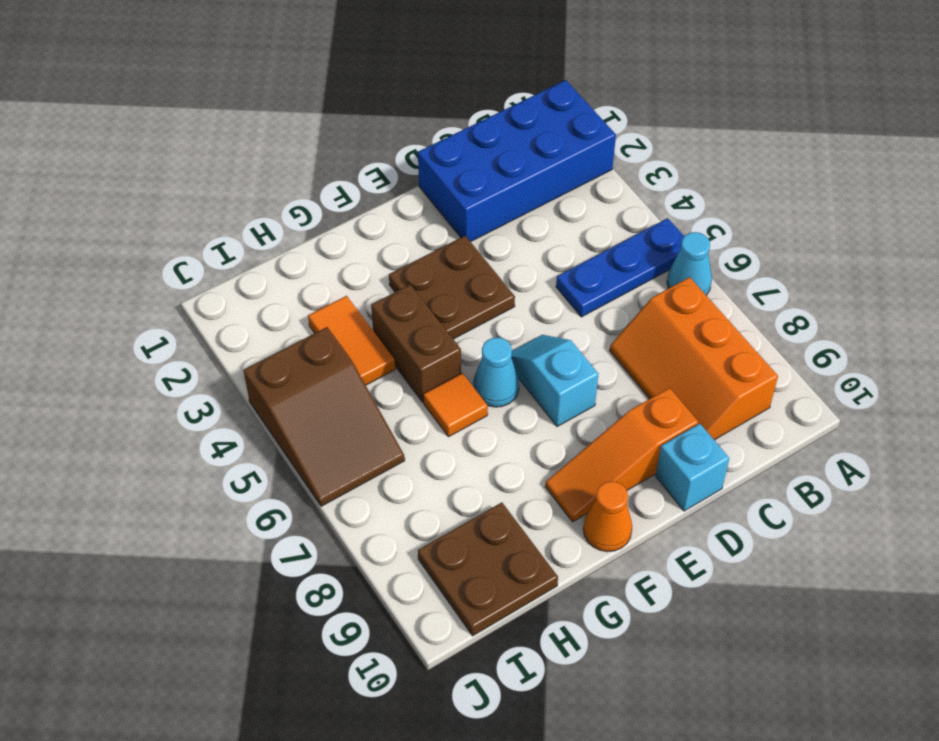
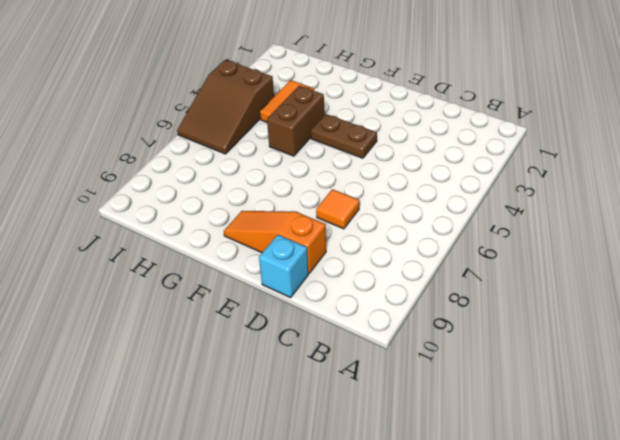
orange 1x1 tile [316,189,360,229] -> orange 1x1 tile moved to [423,373,488,437]
brown 1x2 plate [311,114,377,158] -> brown 2x2 plate [389,236,515,339]
none -> blue 2x4 brick [418,80,616,242]
none -> blue 1x3 plate [556,218,684,317]
none -> cyan 1x1 cone [667,232,712,295]

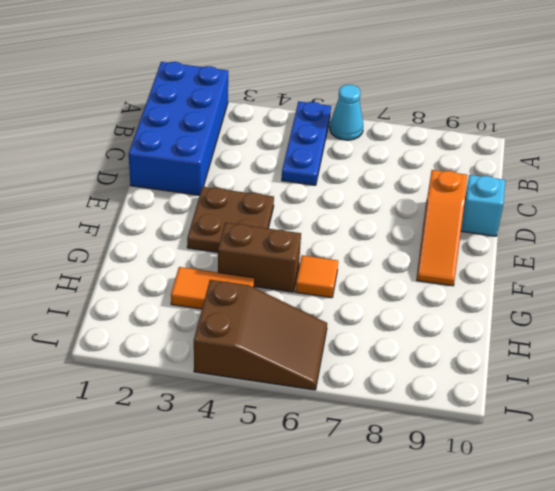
none -> orange 2x3 slope [610,277,778,440]
none -> cyan 1x2 slope [511,335,598,427]
none -> cyan 1x1 cone [473,337,519,407]

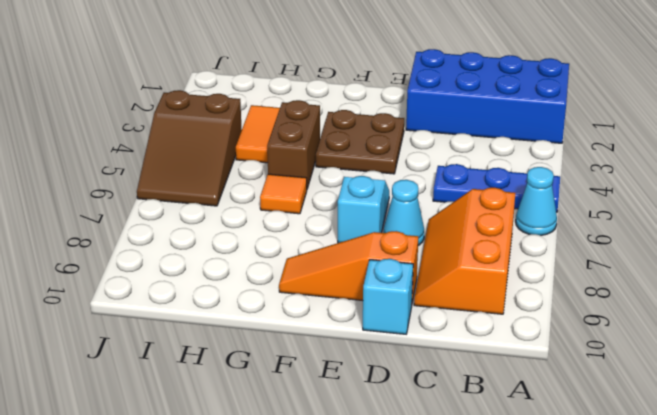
cyan 1x1 cone [383,180,424,246] -> cyan 1x1 cone moved to [473,337,519,407]
none -> orange 1x1 cone [583,481,632,552]
none -> brown 2x2 plate [418,502,558,636]

